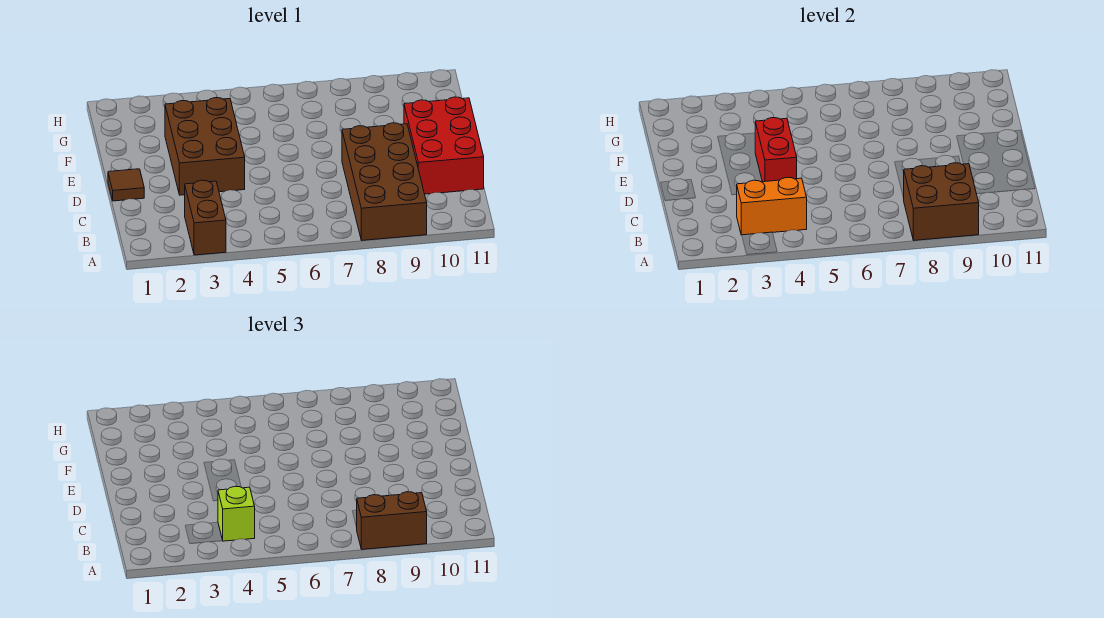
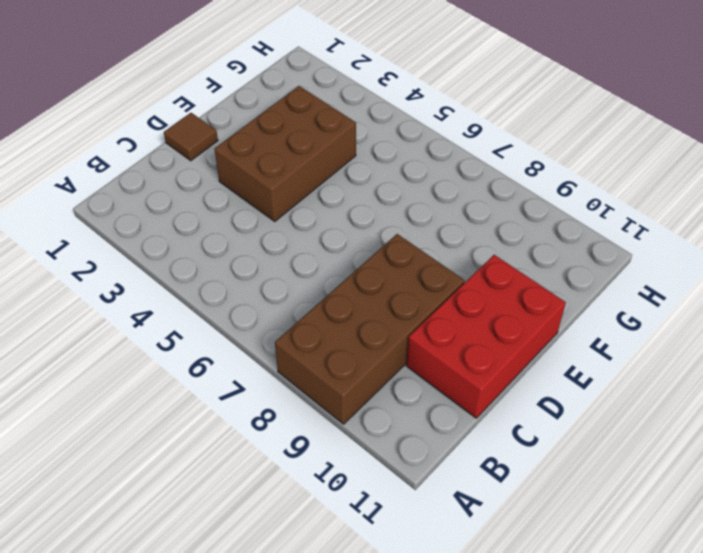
none -> brown 1x2 brick [185,180,226,255]
none -> brown 2x2 brick [904,163,979,240]

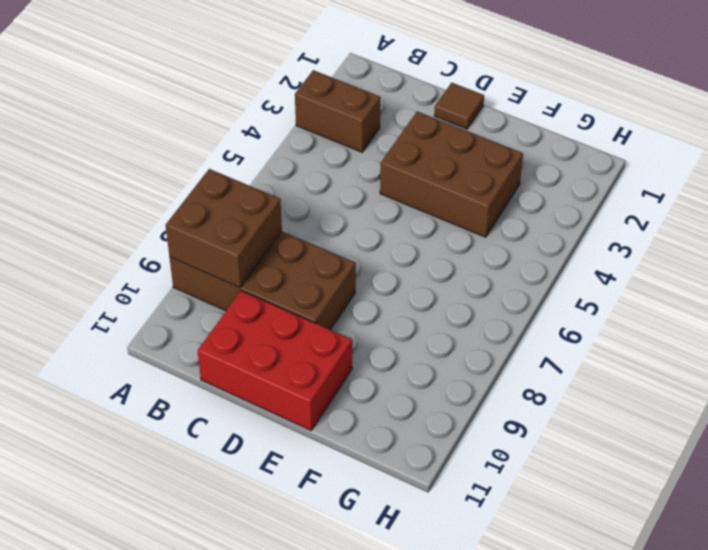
none -> orange 1x2 brick [736,177,807,235]
none -> red 1x2 brick [755,117,797,182]

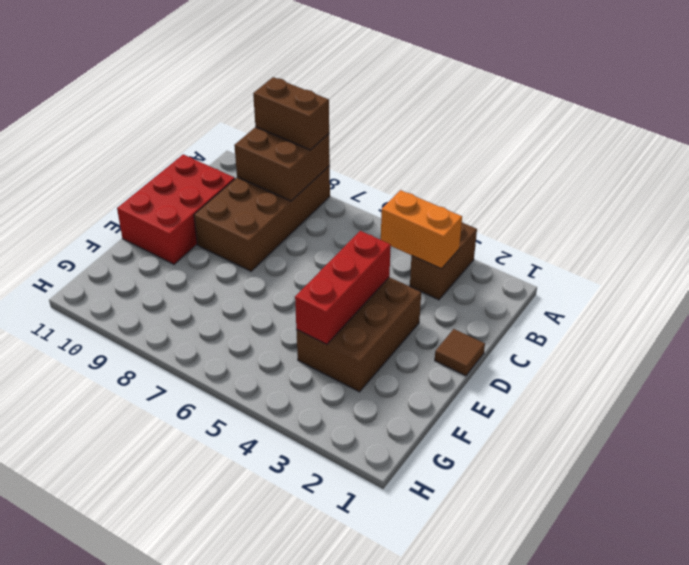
red 1x3 brick [295,231,391,344] -> red 1x2 brick [755,117,797,182]
none -> lime 1x1 brick [218,486,255,541]

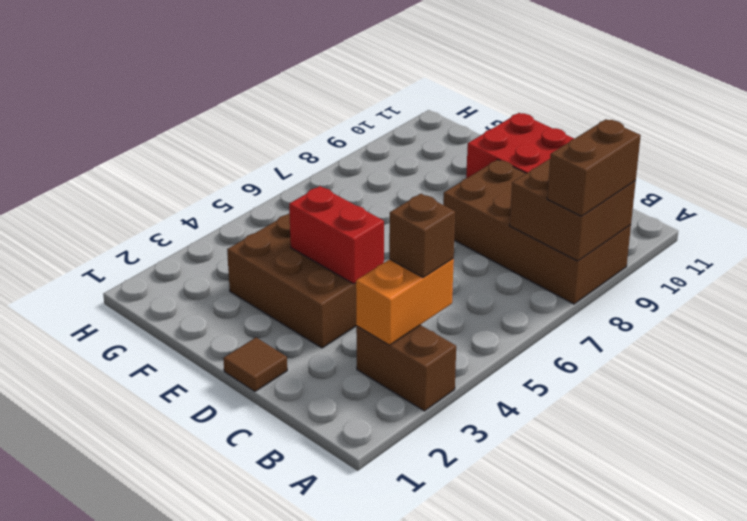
brown 1x1 brick [389,194,455,278] -> lime 1x1 brick [218,486,255,541]

